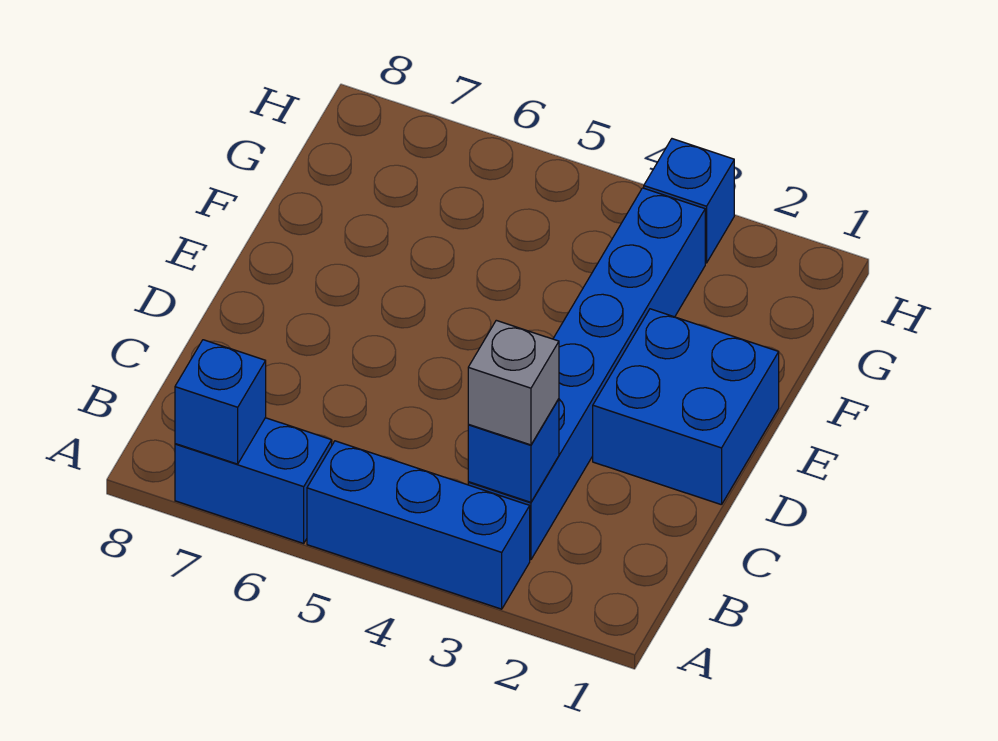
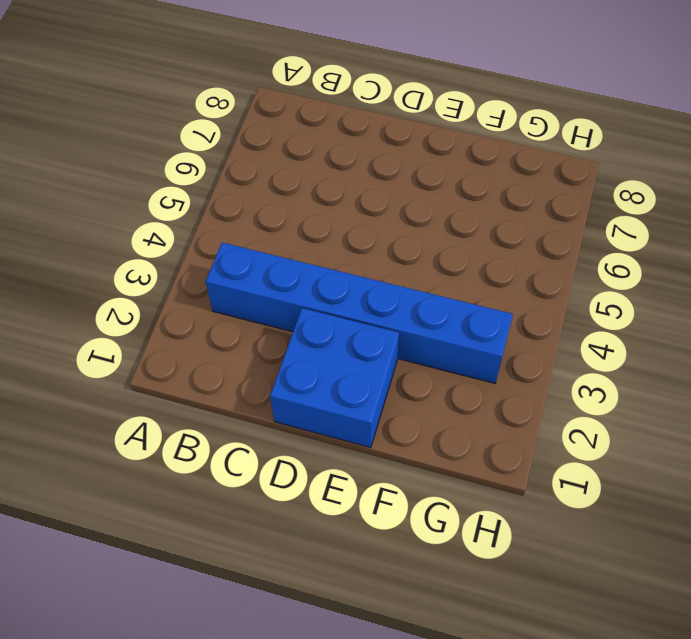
none -> blue 1x3 brick [307,441,530,609]
none -> blue 1x2 brick [175,418,332,543]

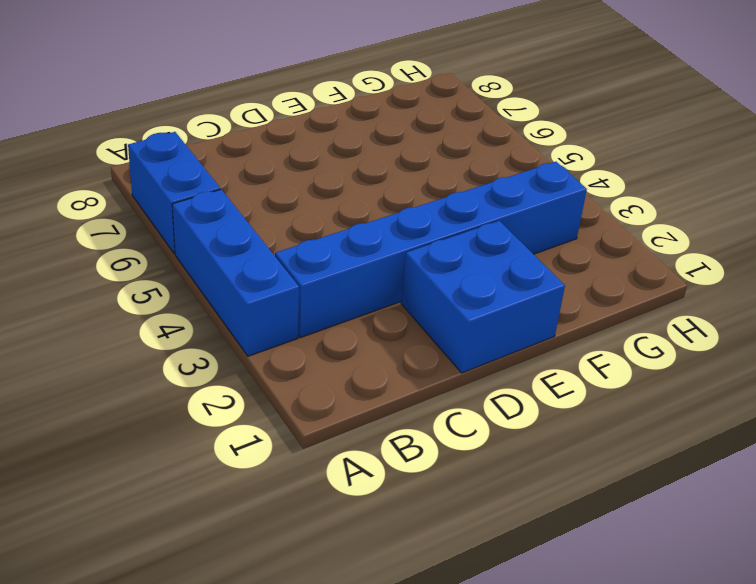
none -> blue 1x1 brick [644,139,734,263]
none -> blue 1x1 brick [175,340,266,464]

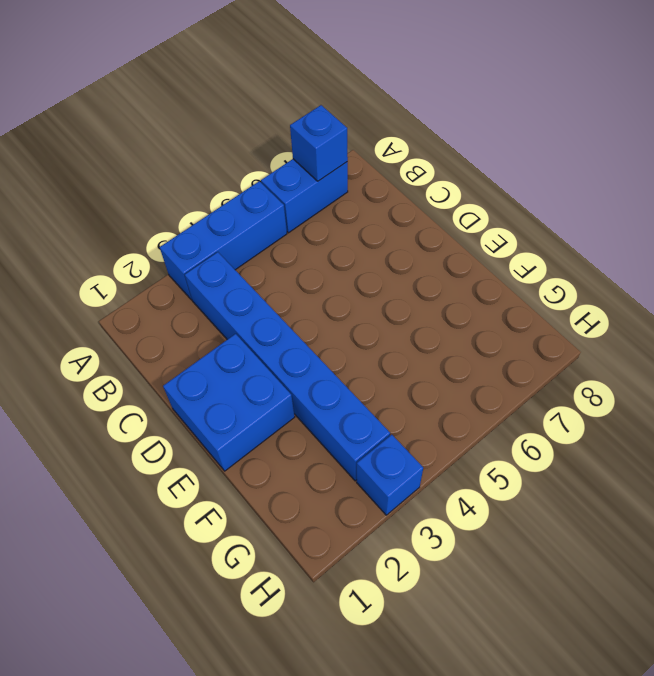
none -> blue 1x1 brick [468,399,559,502]
none -> grey 1x1 brick [468,320,559,445]

